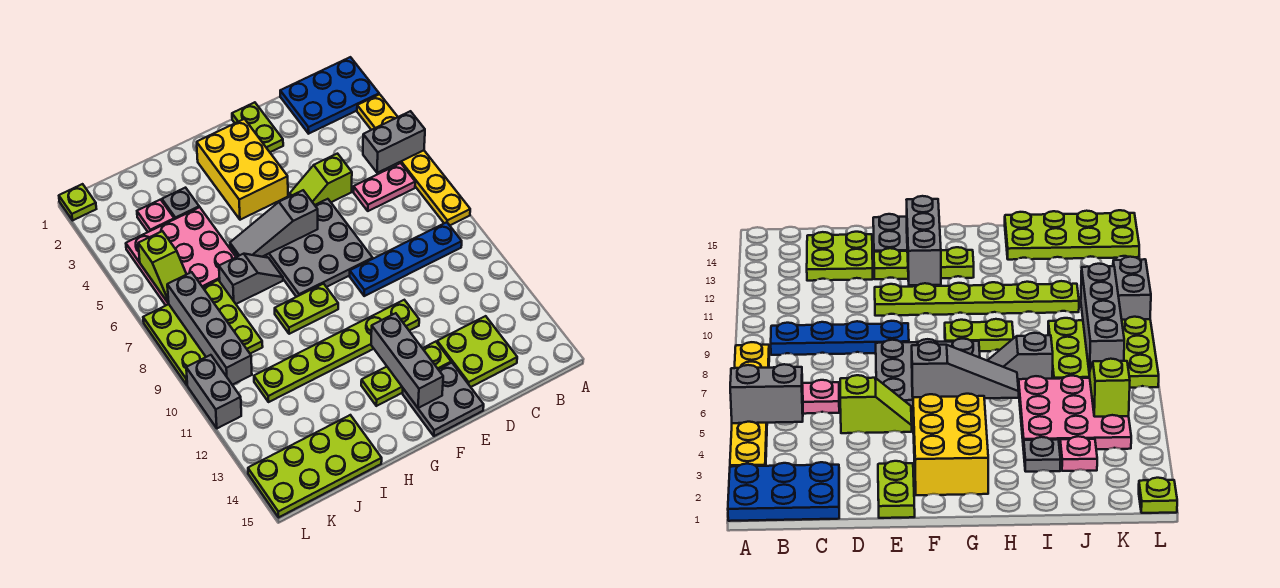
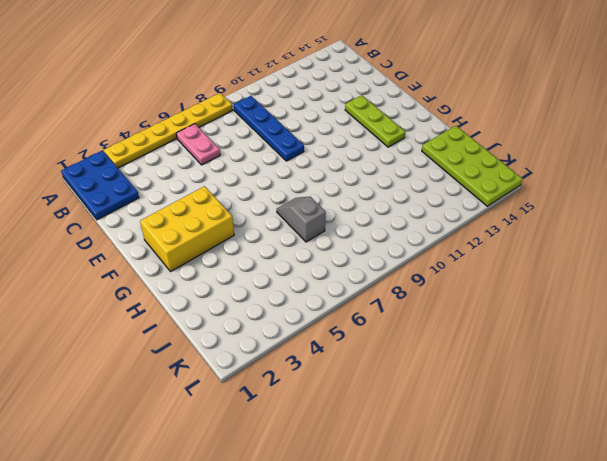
none -> lime 2x2 plate [437,316,517,387]
none -> lime 1x2 slope [290,154,352,205]
none -> lime 1x2 plate [232,102,283,152]

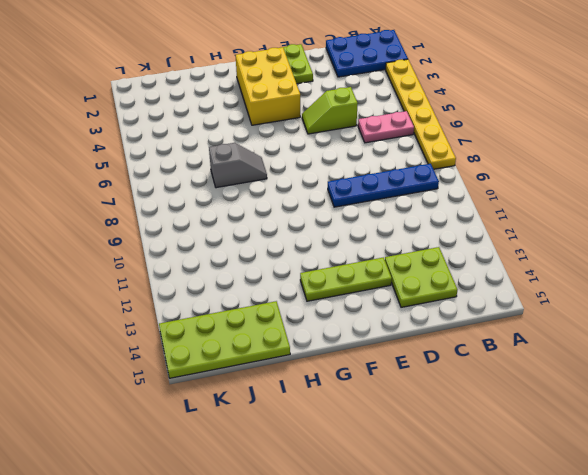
none -> grey 3x3 plate [266,199,373,297]
none -> lime 1x6 plate [254,300,419,402]
none -> grey 2x2 plate [403,363,484,436]

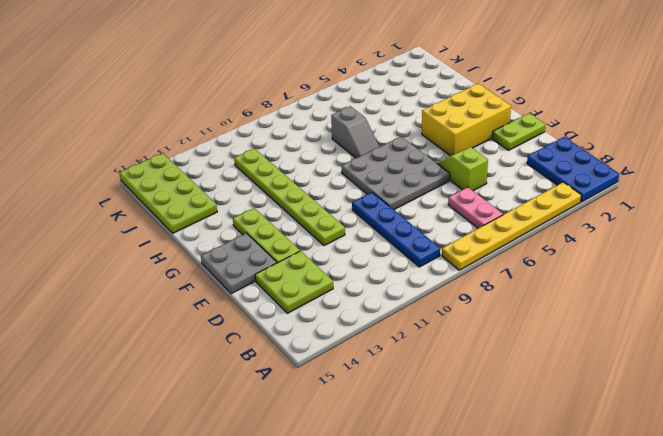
none -> lime 1x2 plate [275,284,338,334]
none -> grey 1x1 plate [162,188,199,219]
none -> pink 3x3 plate [126,207,236,305]

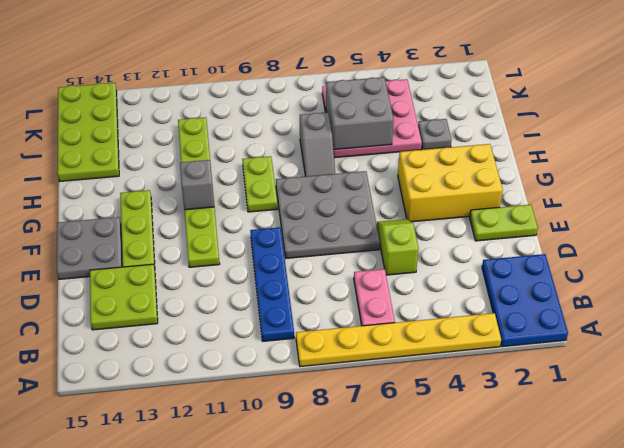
grey 1x1 brick [180,160,214,210] -> none
grey 2x2 brick [326,77,394,150] -> none
none -> pink 1x1 plate [137,200,174,232]
none -> lime 3x3 plate [143,280,263,385]
none -> lime 1x1 plate [59,184,96,220]

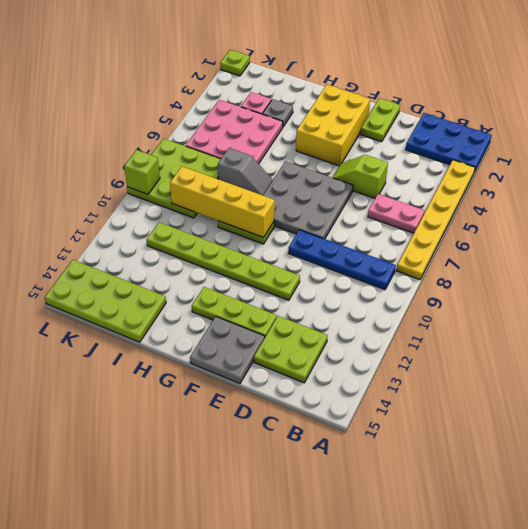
yellow 1x4 brick [170,166,275,238] -> none
lime 1x1 brick [124,150,160,194] -> none
none -> grey 1x2 brick [186,355,241,428]
none -> grey 1x2 brick [363,111,425,173]
none -> grey 1x3 slope [230,190,318,257]

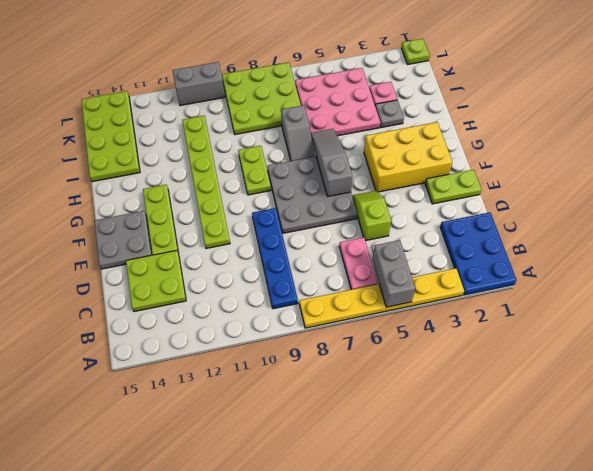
none -> grey 1x3 brick [371,313,443,408]
none -> lime 1x2 slope [138,231,187,303]
none -> grey 1x4 brick [167,272,252,385]

